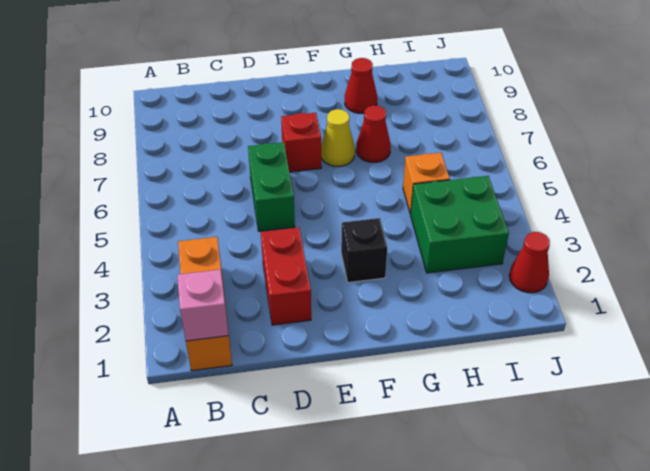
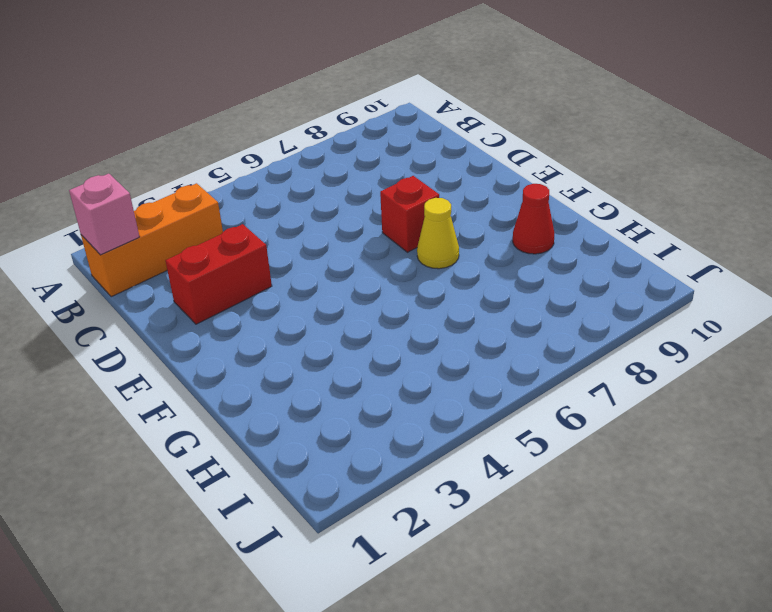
none -> green 1x2 brick [248,142,295,231]
none -> black 1x1 brick [341,218,387,283]
none -> red 1x1 cone [356,105,391,162]

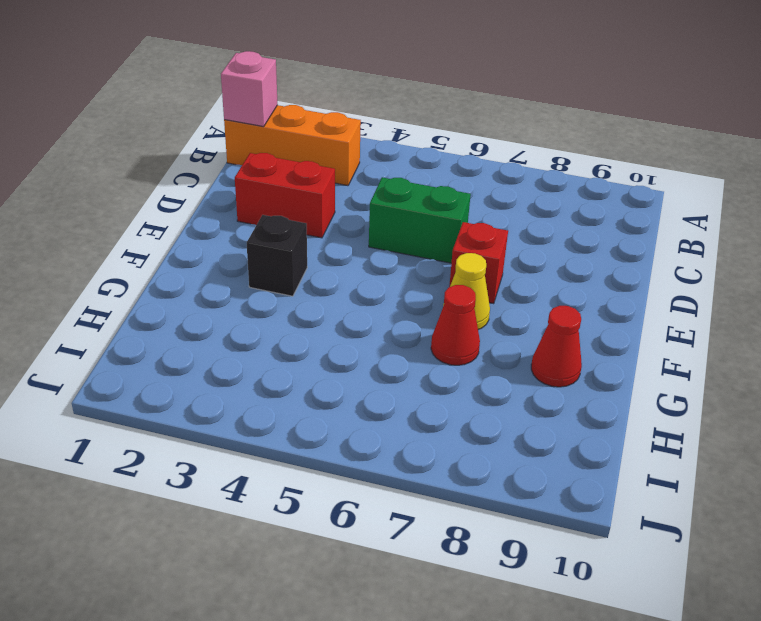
none -> green 2x2 brick [411,176,509,273]
none -> orange 1x1 brick [403,153,450,214]
none -> red 1x1 cone [509,232,550,293]

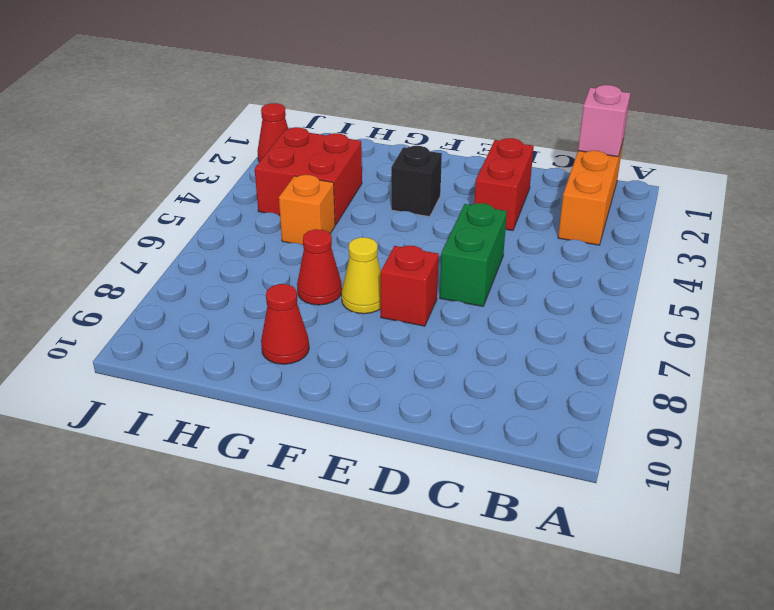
red 2x2 brick [255,127,362,225] -> green 2x2 brick [411,176,509,273]

